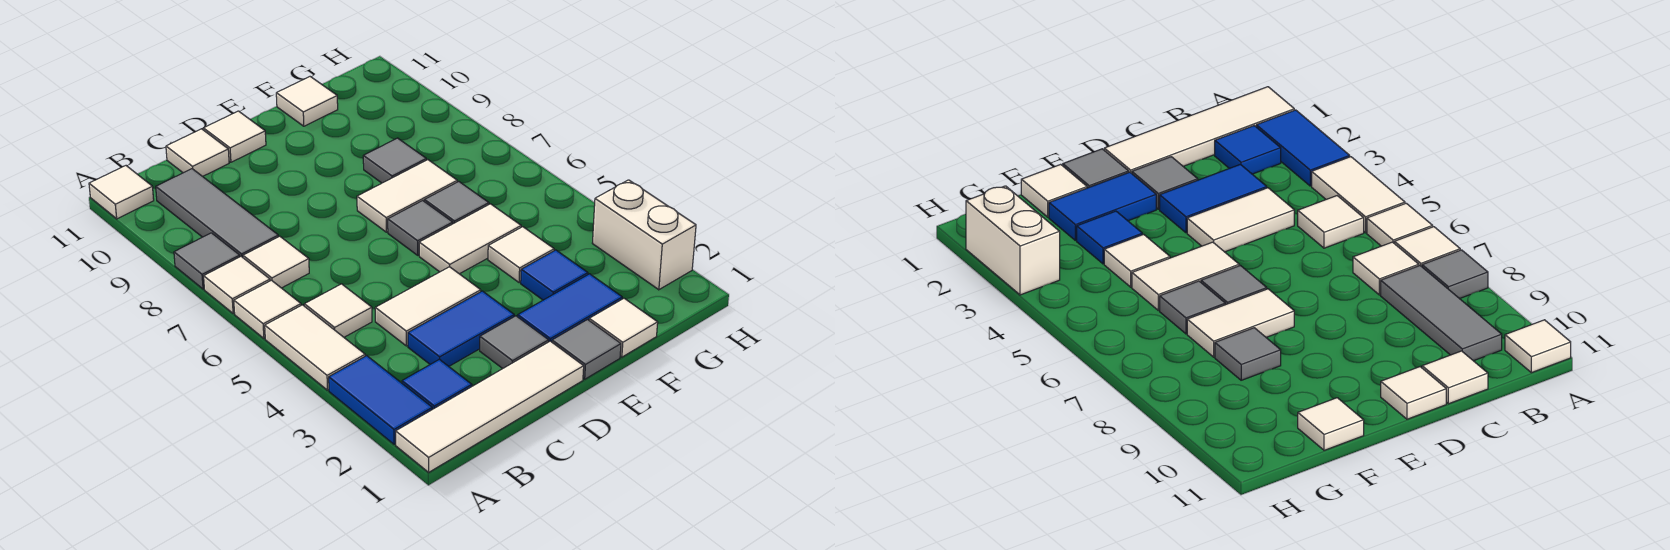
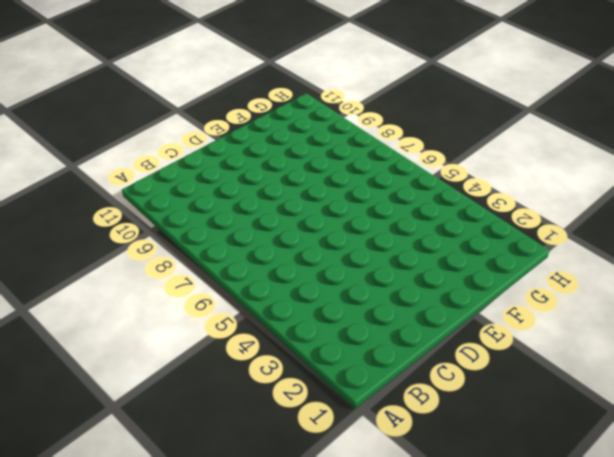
none -> white 1x4 tile [396,341,584,472]
none -> blue 1x2 tile [329,356,432,444]
none -> white 1x2 tile [265,305,365,390]

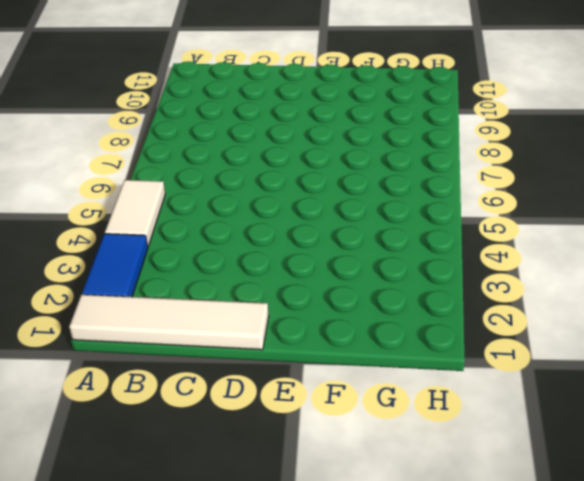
none -> white 1x1 tile [234,280,301,338]
none -> white 1x1 tile [204,256,270,314]
none -> grey 1x1 tile [174,233,240,289]

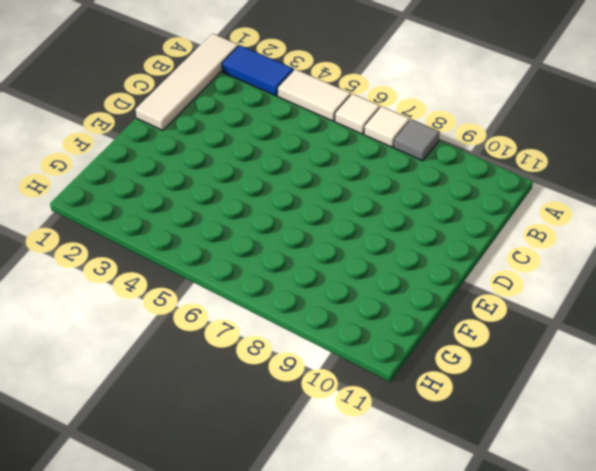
none -> white 1x1 tile [89,166,154,219]
none -> blue 1x1 tile [402,359,472,409]
none -> white 1x1 tile [304,284,372,337]

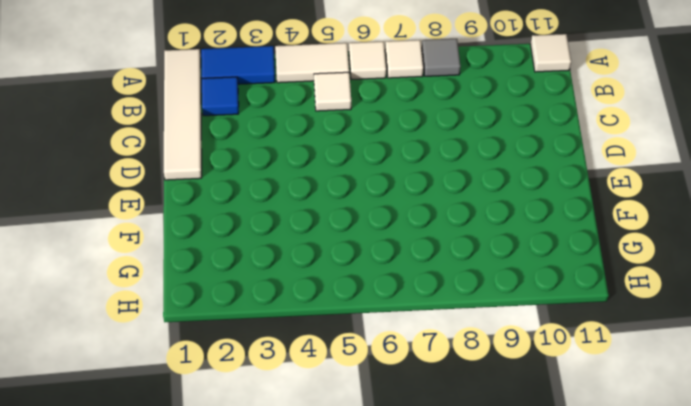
none -> white 1x1 tile [243,236,309,288]
none -> grey 1x3 tile [156,169,278,257]
none -> blue 1x2 tile [408,291,514,366]

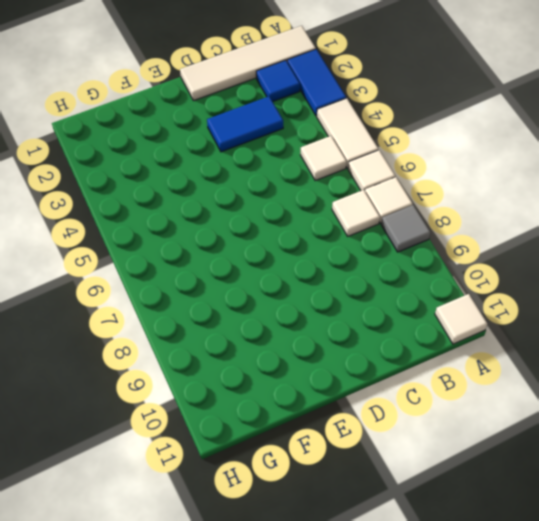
none -> grey 1x3 tile [156,169,278,257]
none -> white 1x2 tile [375,267,481,346]
none -> white 1x1 tile [166,129,229,176]

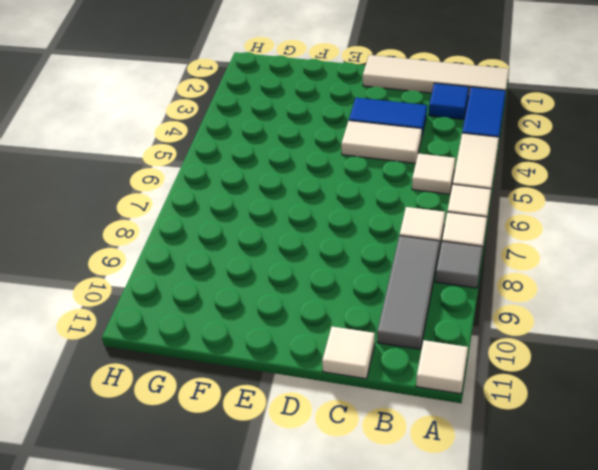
none -> grey 1x1 tile [480,316,549,369]
none -> white 1x1 tile [203,111,266,162]
none -> grey 1x1 tile [552,320,621,379]

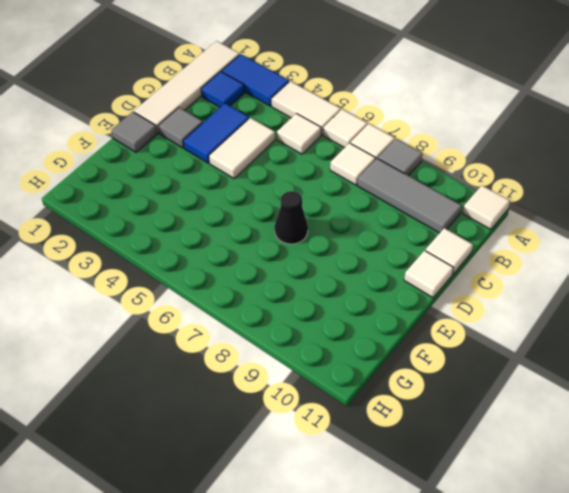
black 1x1 cone [274,191,308,244] -> white 1x2 tile [357,160,457,232]
none -> blue 1x2 tile [518,274,622,342]
none -> white 1x2 tile [419,204,521,274]
none -> grey 1x1 tile [388,201,453,255]

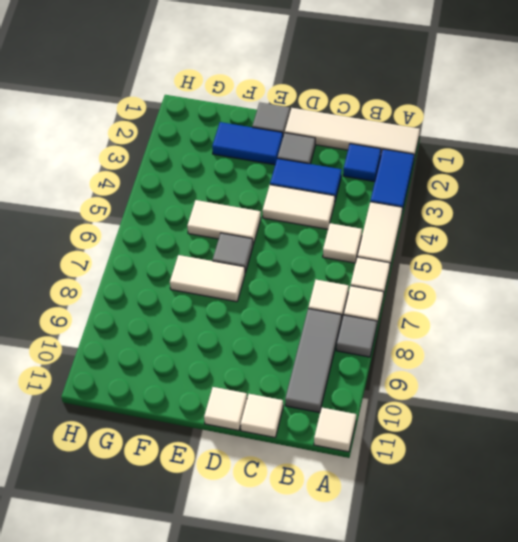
none -> white 1x1 tile [589,298,658,357]
none -> blue 1x1 tile [521,250,588,300]
none -> white 1x1 tile [488,227,554,283]

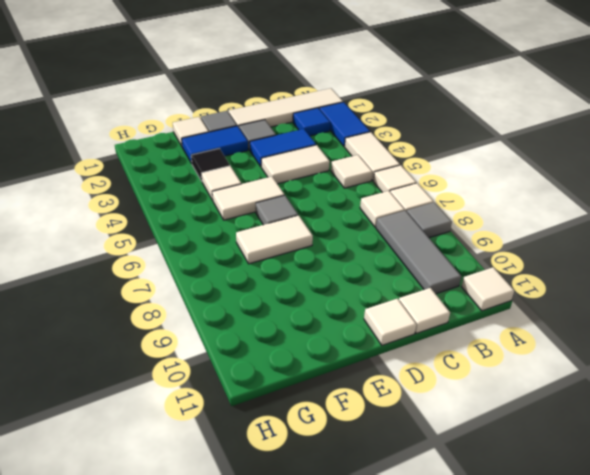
black 1x1 tile [191,149,230,181] -> blue 1x1 tile [521,250,588,300]
none -> grey 1x1 tile [424,182,489,224]
none -> grey 1x1 tile [363,138,426,183]
none -> white 1x1 tile [276,77,338,126]

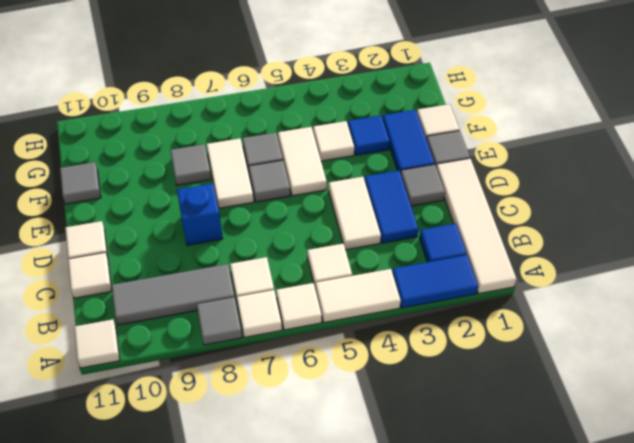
blue 1x1 brick [177,183,223,245] -> none
grey 1x1 tile [60,162,101,204] -> white 1x1 tile [276,77,338,126]
none -> white 1x2 brick [592,180,696,290]

